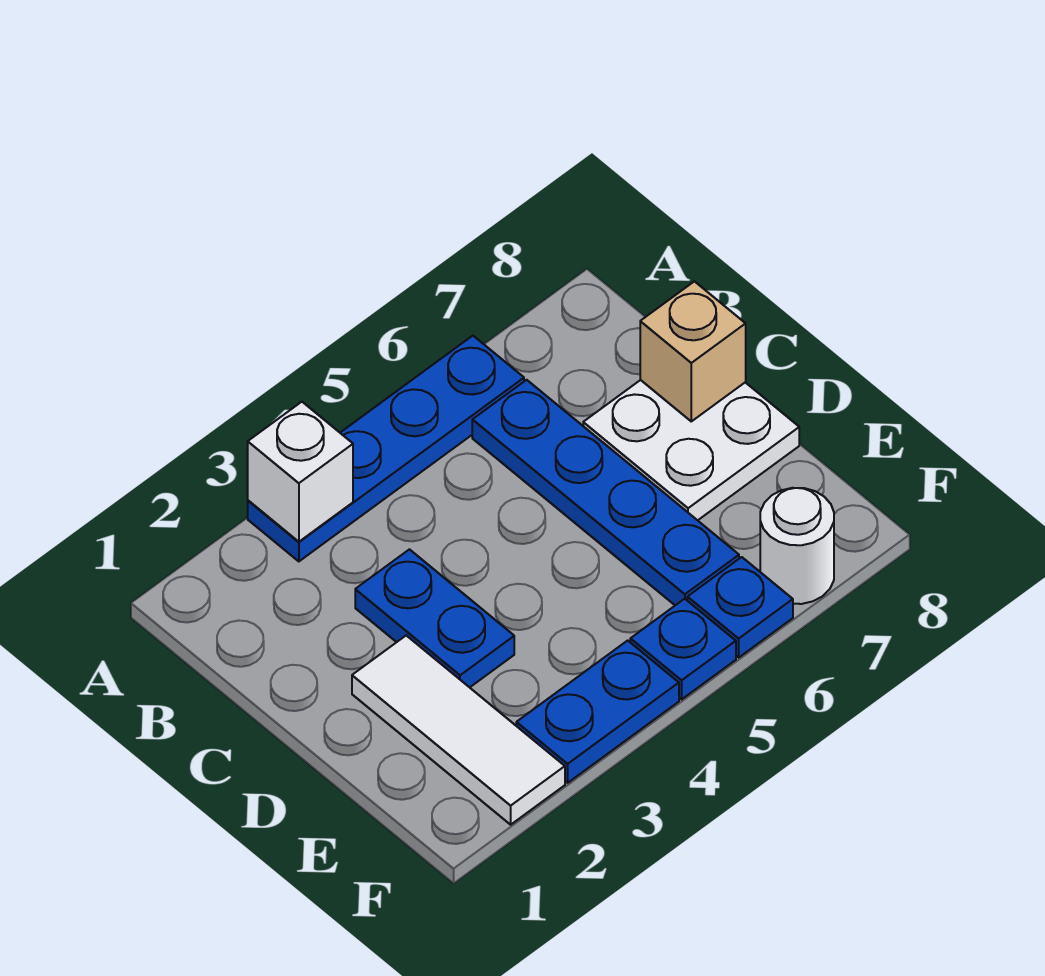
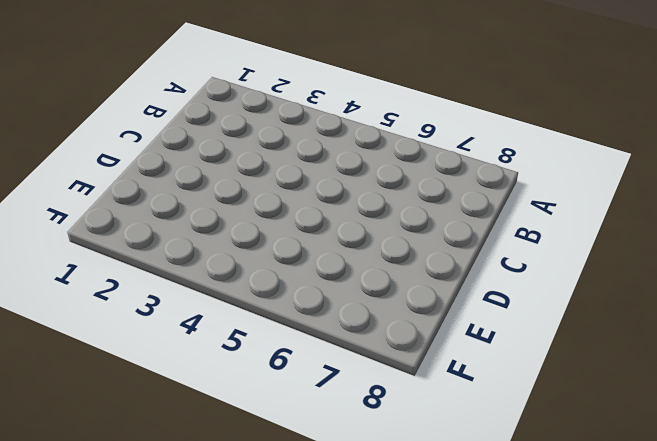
none -> blue 1x4 plate [248,336,524,561]
none -> blue 1x4 plate [472,380,739,605]

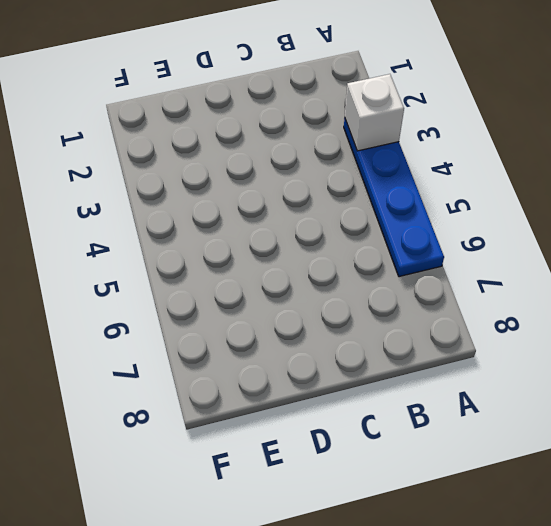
none -> blue 1x4 plate [472,380,739,605]
none -> blue 1x2 plate [355,549,514,687]

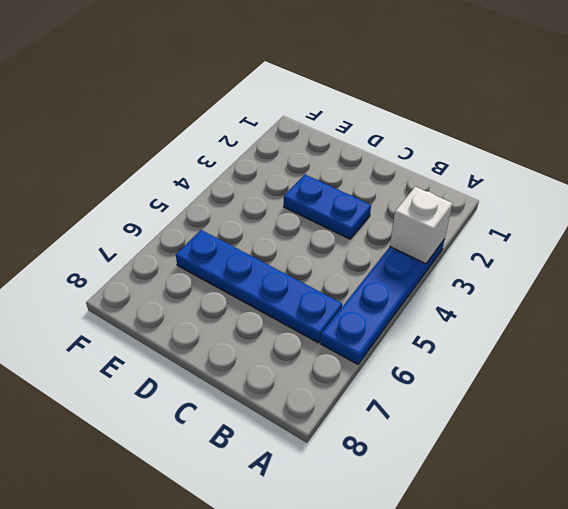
none -> white 2x2 plate [583,380,799,520]
none -> white 1x3 tile [352,636,565,825]

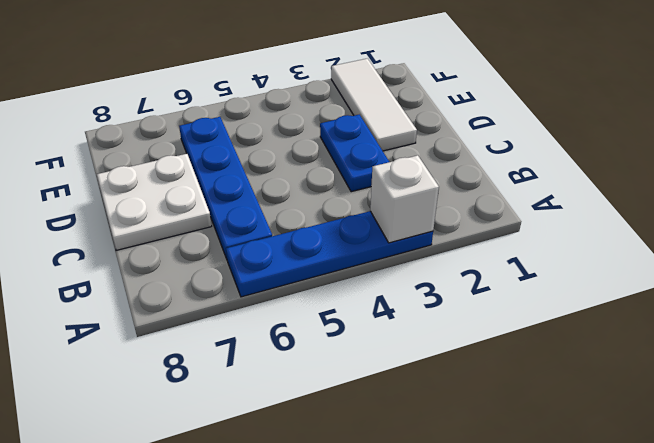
none -> blue 1x2 plate [516,641,679,783]
none -> blue 1x1 plate [630,599,736,699]

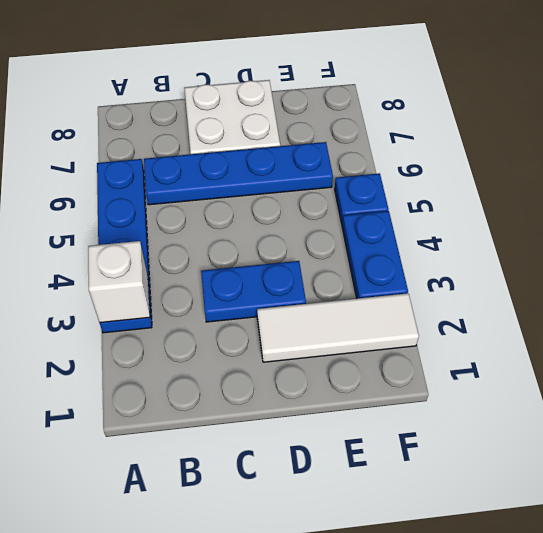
none -> blue 1x1 plate [687,557,793,657]
none -> white 1x1 round brick [760,488,834,604]

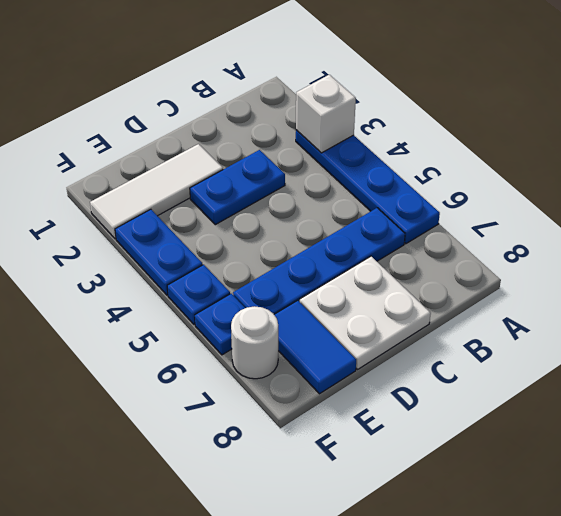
blue 1x2 tile [274,300,356,394] -> none
none -> tan 1x1 brick [640,281,746,421]

